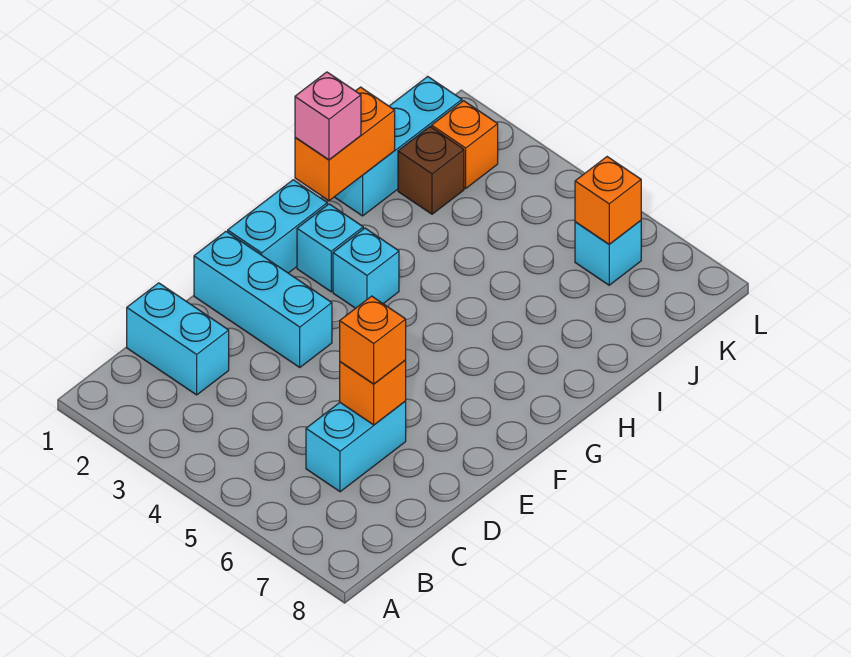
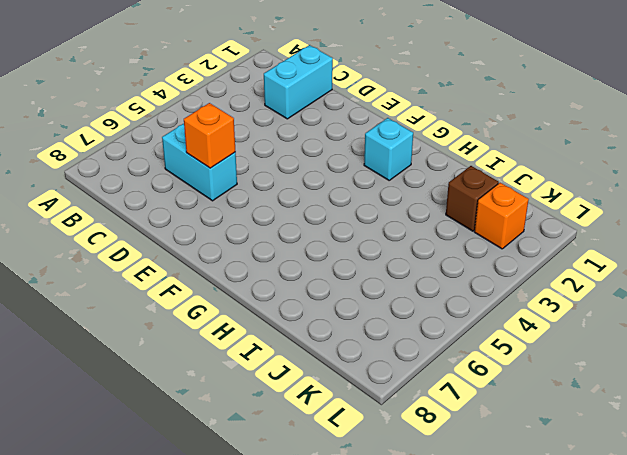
none -> cyan 1x3 brick [194,232,332,367]
none -> cyan 1x2 brick [228,180,327,273]
none -> cyan 1x1 brick [333,228,399,308]

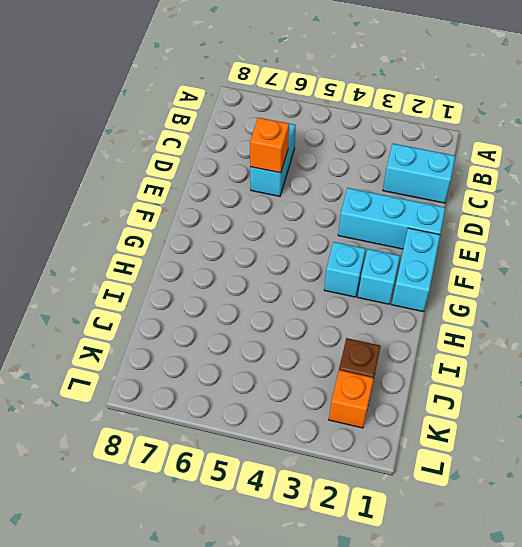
none -> cyan 1x3 brick [335,77,462,216]
none -> cyan 1x1 brick [575,221,641,285]
none -> orange 1x2 brick [295,87,395,201]

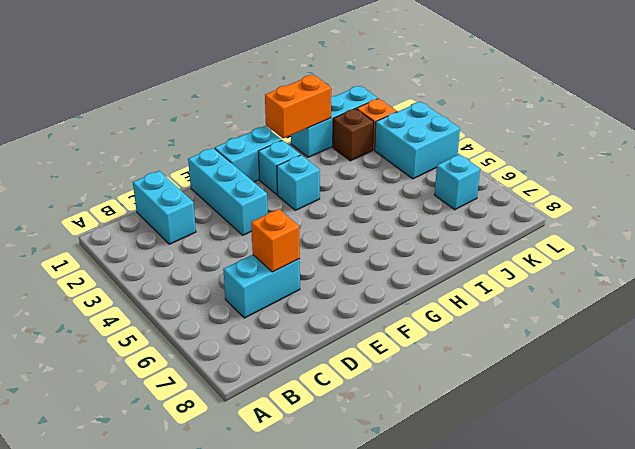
cyan 2x2 brick [375,102,460,179] -> none
none -> orange 1x1 brick [575,157,641,244]
none -> orange 1x1 brick [340,296,406,384]
none -> pink 1x1 brick [295,72,361,160]

